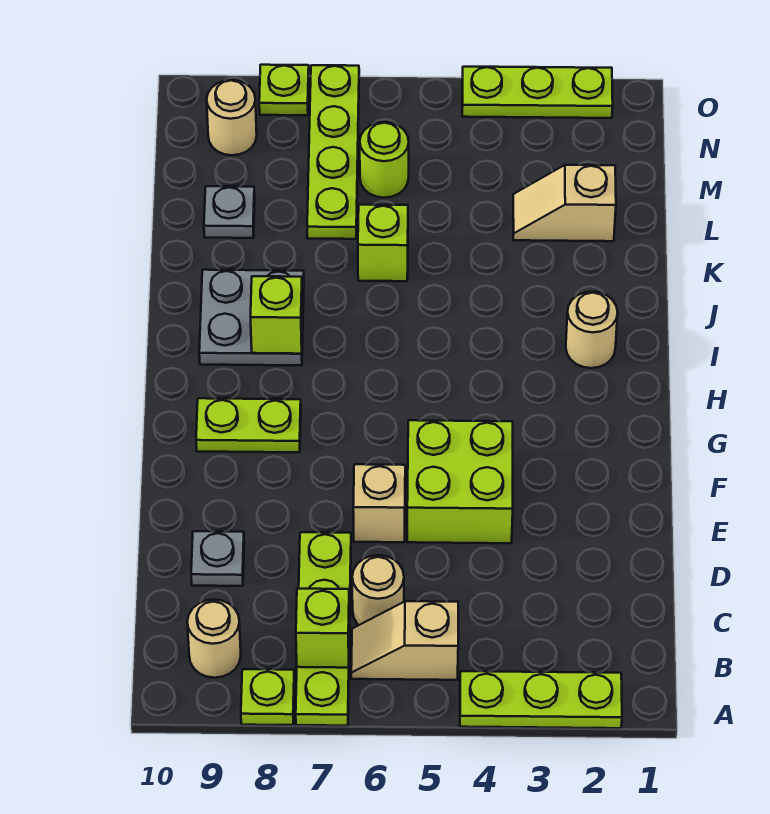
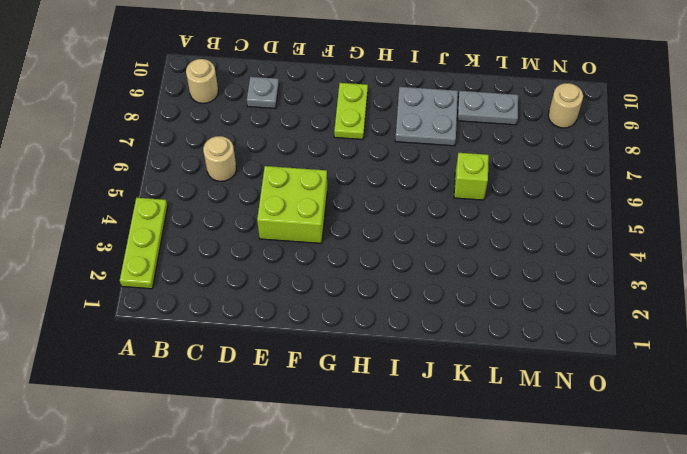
grey 1x2 plate [457,91,518,125] -> grey 1x1 plate [204,186,255,238]
none -> lime 1x4 plate [296,532,351,726]
none -> lime 1x1 plate [241,669,294,725]
none -> tan 1x2 slope [351,601,458,680]

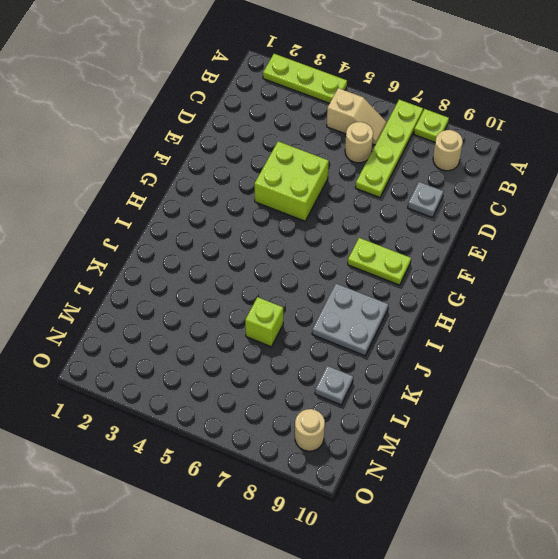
none -> tan 1x1 brick [353,464,405,542]
none -> tan 1x1 round brick [566,292,618,368]
none -> tan 1x2 slope [513,165,616,241]

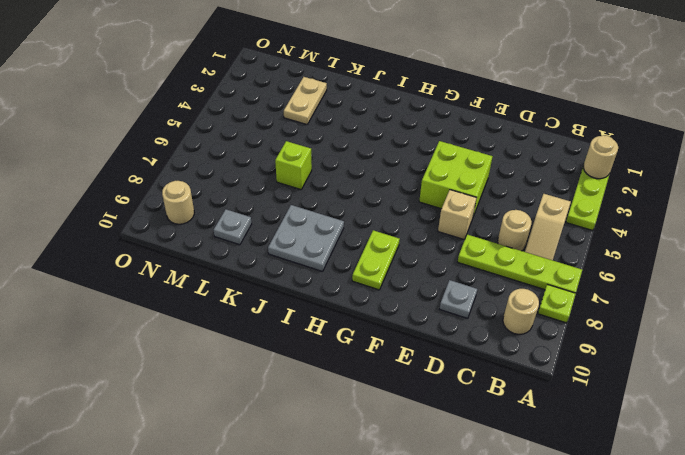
tan 1x1 round brick [583,135,618,179] -> tan 1x1 round brick moved to [566,292,618,368]
tan 1x2 plate [284,77,327,124] -> tan 1x2 slope [513,165,616,241]
none -> lime 1x4 plate [307,65,359,239]
none -> lime 1x1 round brick [360,122,409,198]
none -> lime 1x3 plate [462,67,613,118]

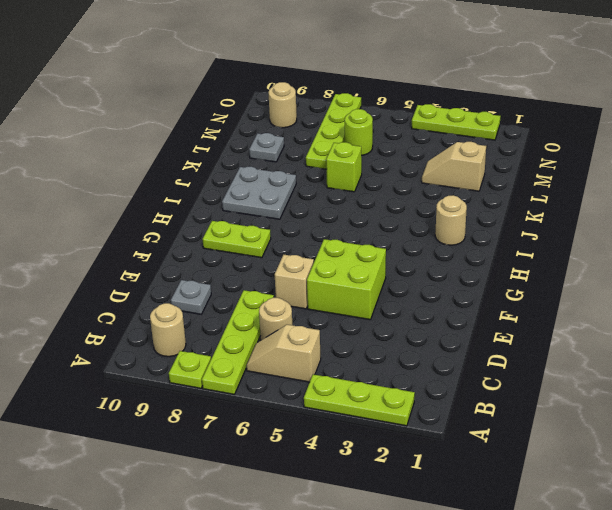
none -> lime 1x1 plate [259,65,309,115]
none -> lime 1x1 brick [296,589,349,668]
none -> lime 1x1 brick [251,276,303,354]

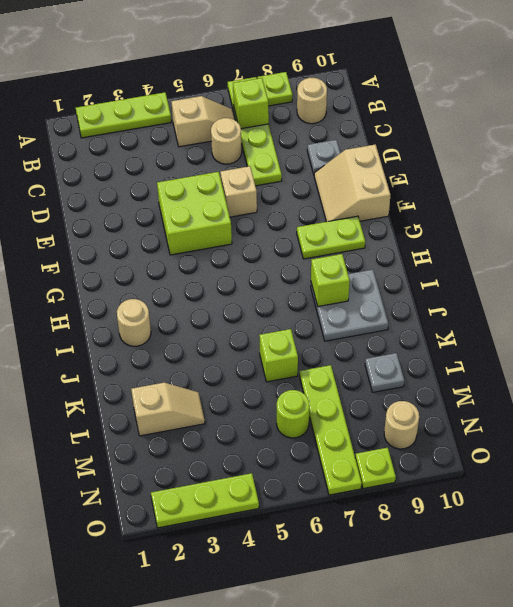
tan 2x2 slope [314,144,390,222] -> none

